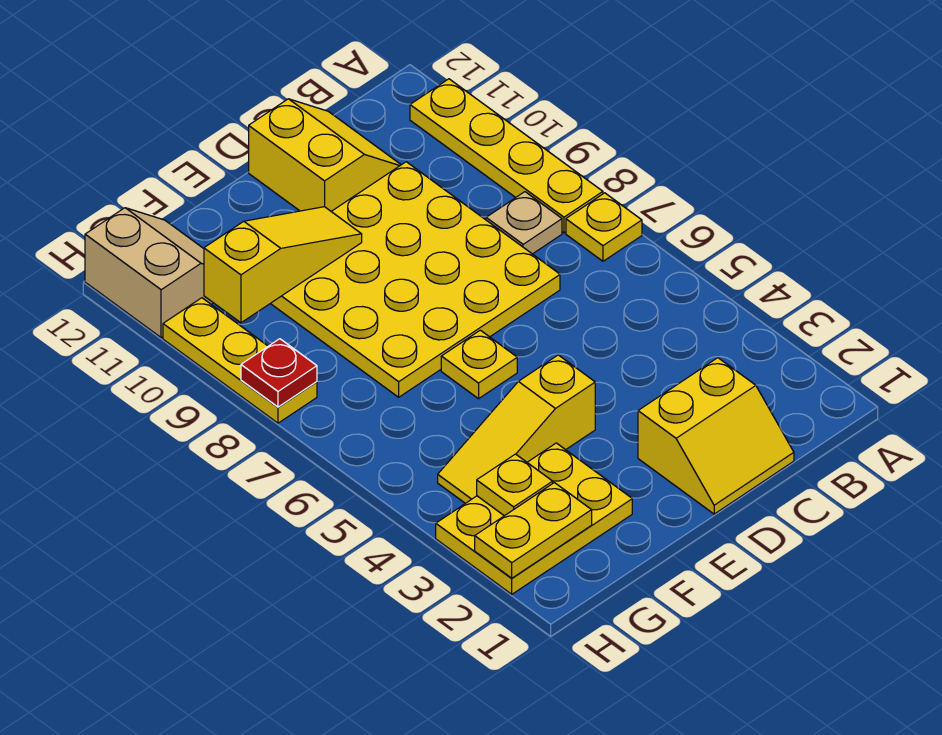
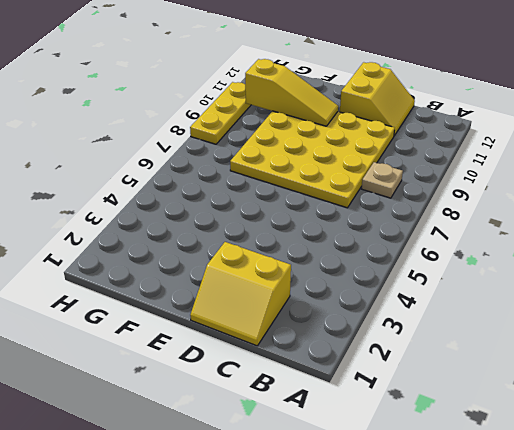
none -> yellow 1x1 plate [566,193,642,261]
none -> yellow 1x4 plate [410,79,603,233]
none -> yellow 1x3 slope [438,355,595,503]

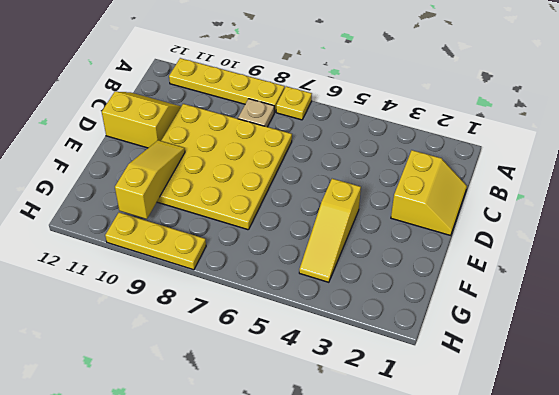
none -> yellow 1x1 plate [441,330,517,399]
none -> yellow 2x3 plate [436,443,632,594]
none -> tan 2x2 slope [85,208,213,338]

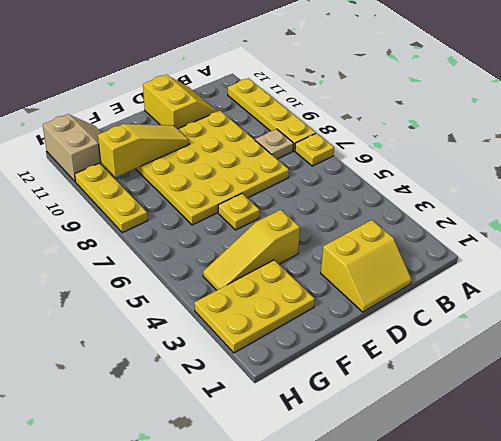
none -> yellow 1x2 plate [475,483,592,578]
none -> yellow 1x1 plate [477,454,553,516]
none -> red 1x1 plate [241,339,317,407]

